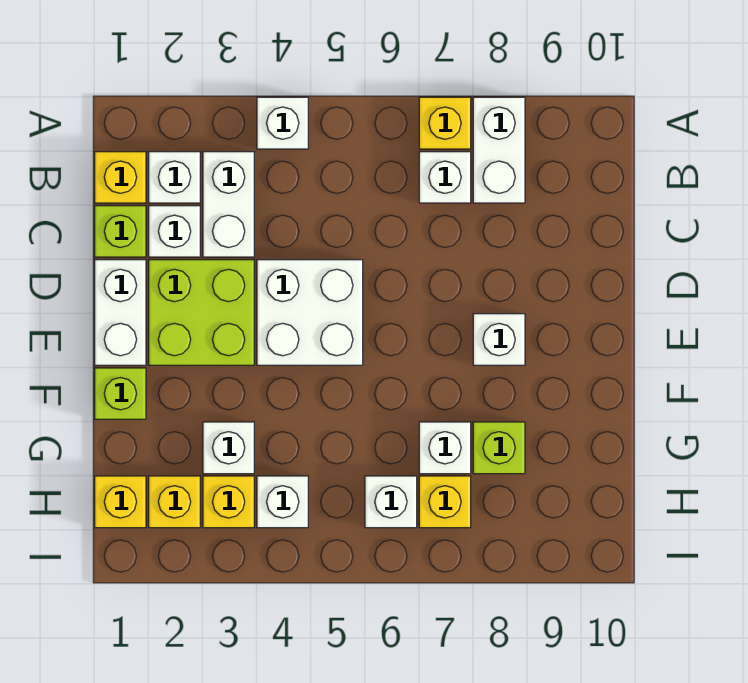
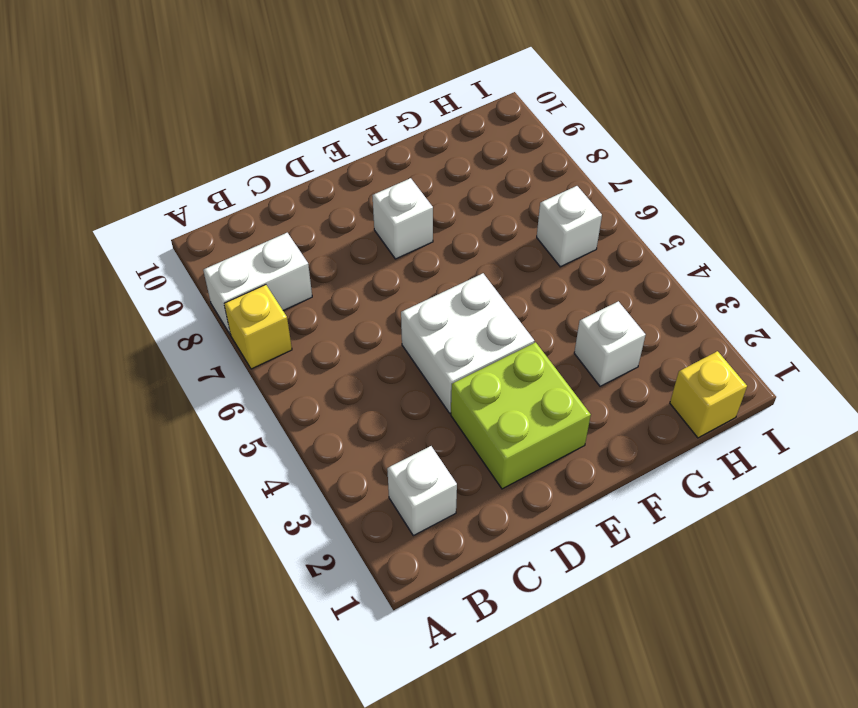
none -> white 1x1 brick [257,97,308,149]
none -> yellow 1x1 brick [95,152,146,203]
none -> white 1x2 brick [203,152,254,257]

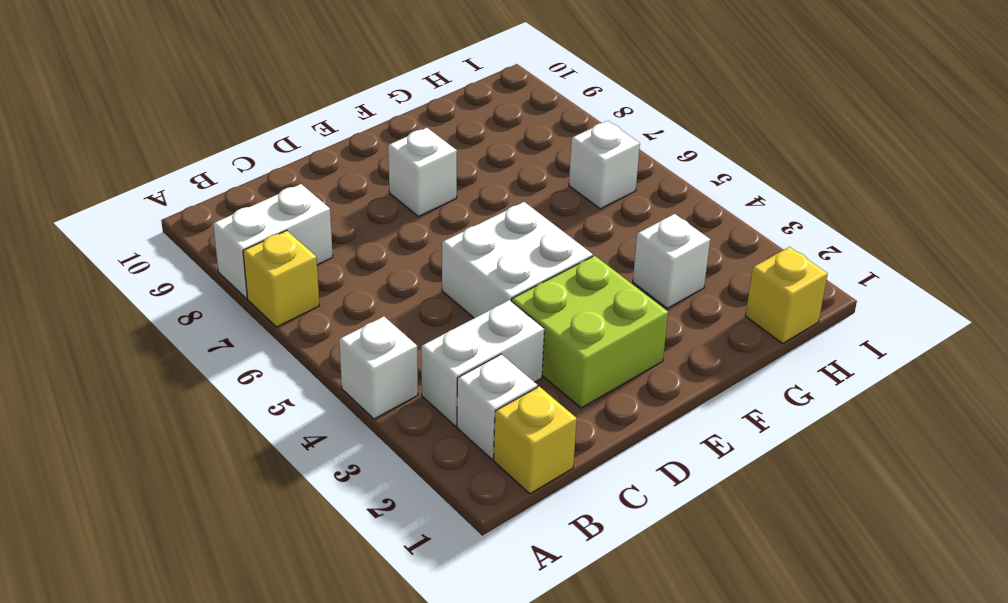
none -> white 1x1 brick [419,152,471,203]
none -> lime 1x1 brick [95,206,146,257]
none -> white 1x1 brick [149,206,200,257]

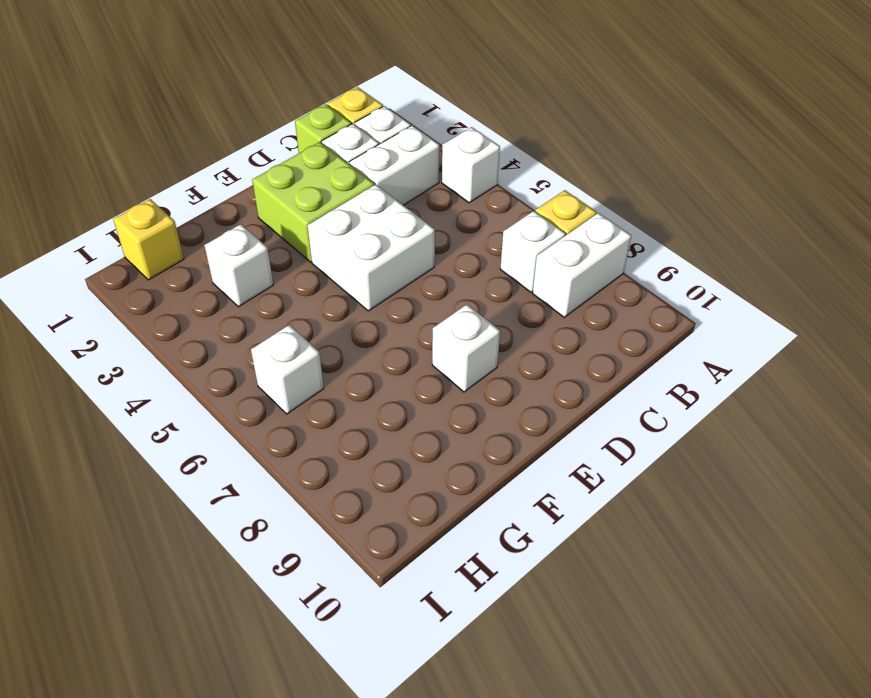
none -> white 1x2 brick [95,260,146,365]
none -> lime 1x1 brick [95,368,146,419]
none -> white 1x1 brick [419,422,471,474]

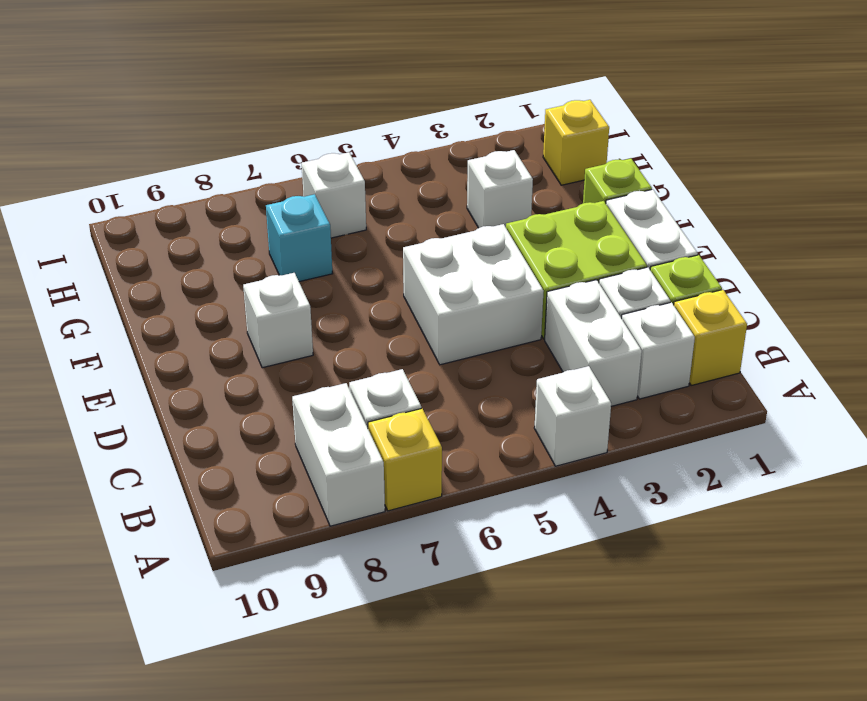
cyan 1x1 brick [266,194,333,282] -> white 1x1 brick [419,422,471,474]
none -> lime 1x1 brick [473,422,525,474]
none -> yellow 1x1 brick [149,476,200,528]
none -> yellow 1x1 brick [203,476,254,528]

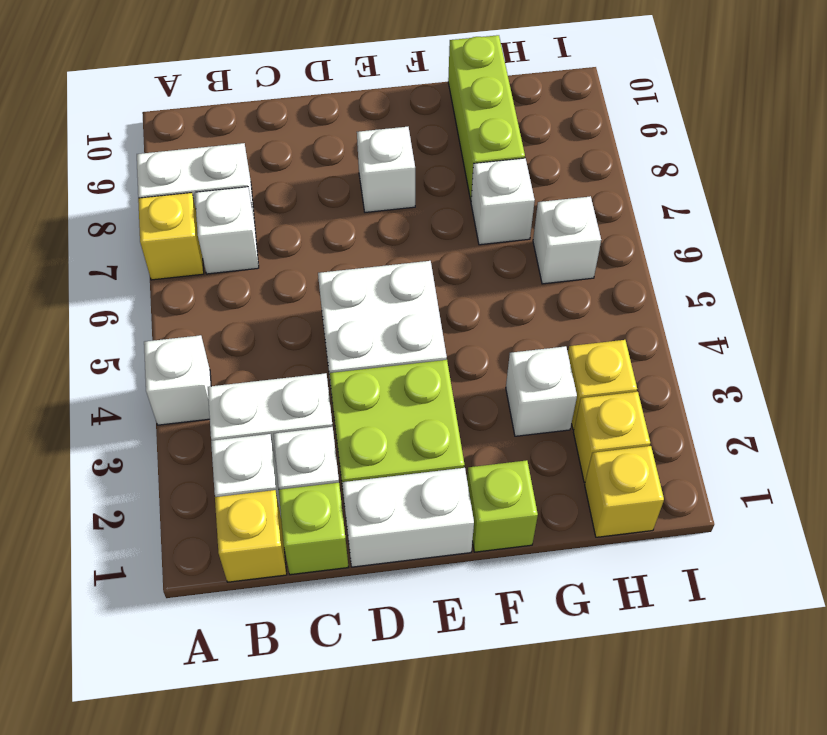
lime 1x3 brick [448,35,525,200] -> lime 1x1 brick [473,422,525,474]
none -> white 1x1 brick [257,476,308,528]
none -> yellow 1x1 brick [419,476,471,528]

